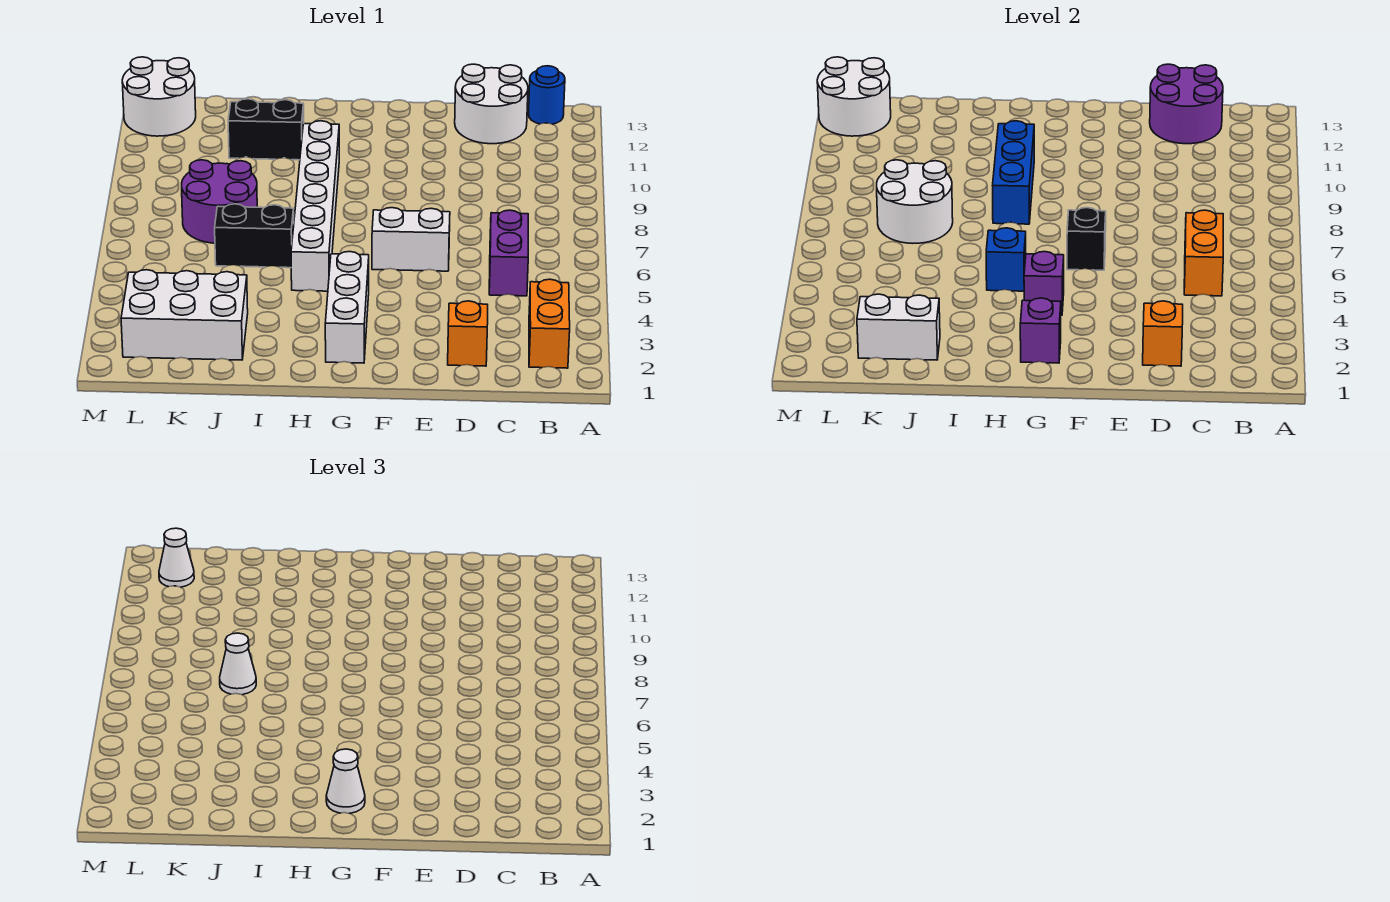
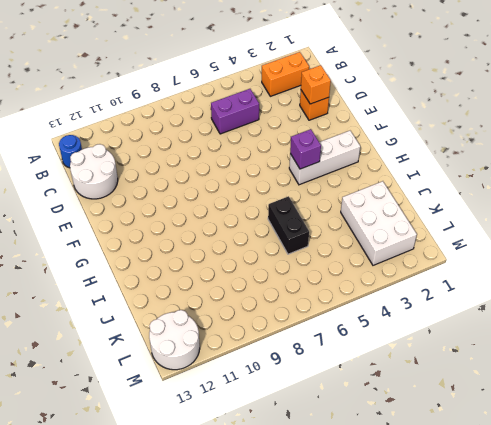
none -> white 1x2 brick [372,208,450,271]
none -> white 1x6 brick [291,121,339,291]
none -> black 1x2 brick [228,99,304,160]

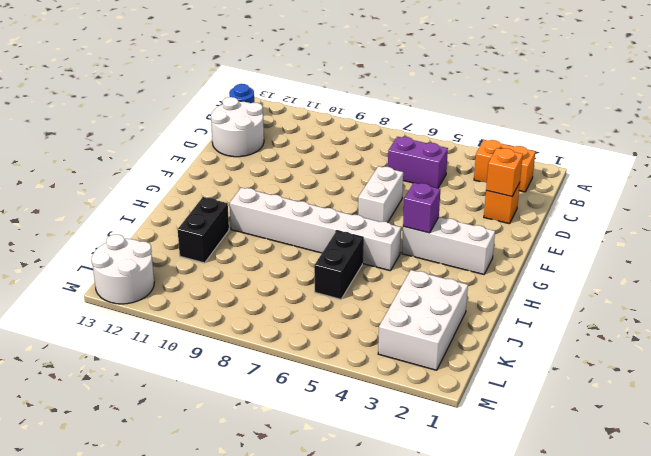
none -> purple 2x2 round brick [182,160,257,243]
none -> orange 1x2 brick [1184,210,1223,296]
none -> purple 2x2 round brick [1150,64,1223,144]

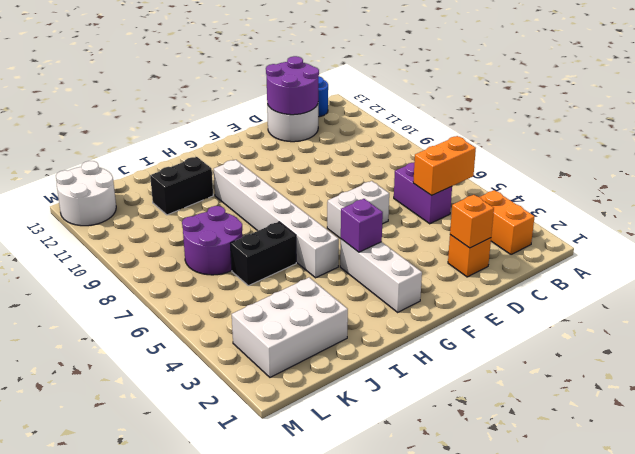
orange 1x2 brick [413,136,476,196] -> orange 1x2 brick turned to [1184,210,1223,296]
none -> black 1x1 brick [1067,208,1106,270]
none -> purple 1x1 brick [1020,298,1061,363]
none -> blue 1x1 brick [986,228,1026,291]

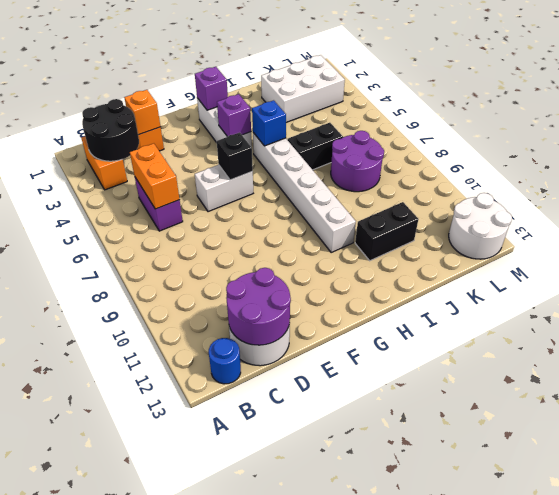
black 2x2 round brick [82,99,139,161] -> none
none -> blue 1x3 brick [993,121,1034,224]
none -> white 1x2 brick [857,294,940,360]
none -> white 2x2 round brick [877,160,953,243]

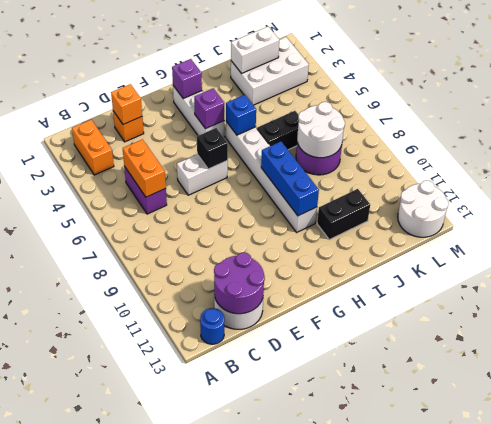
none -> white 2x2 round brick [817,57,891,136]
none -> white 1x1 cone [326,749,365,813]
none -> white 1x1 cone [220,633,256,695]

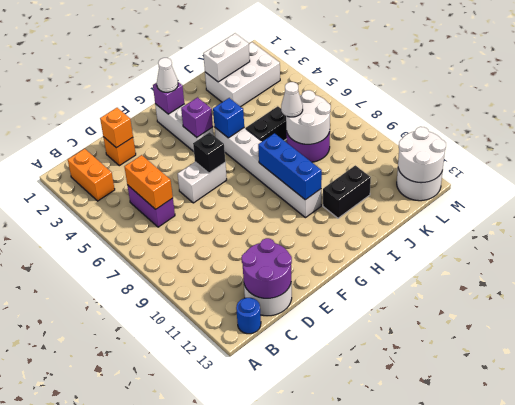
none -> white 1x1 cone [159,528,194,587]

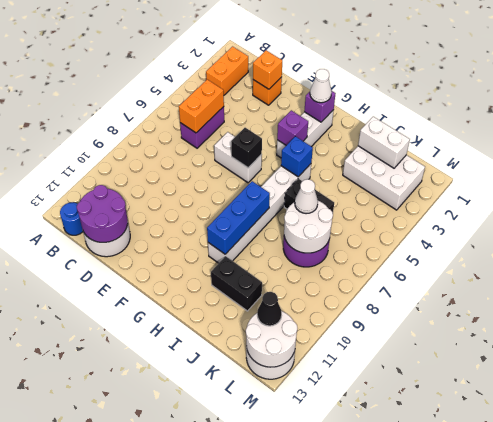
black 1x1 cone [257,292,282,326] -> white 1x1 cone [159,528,194,587]

